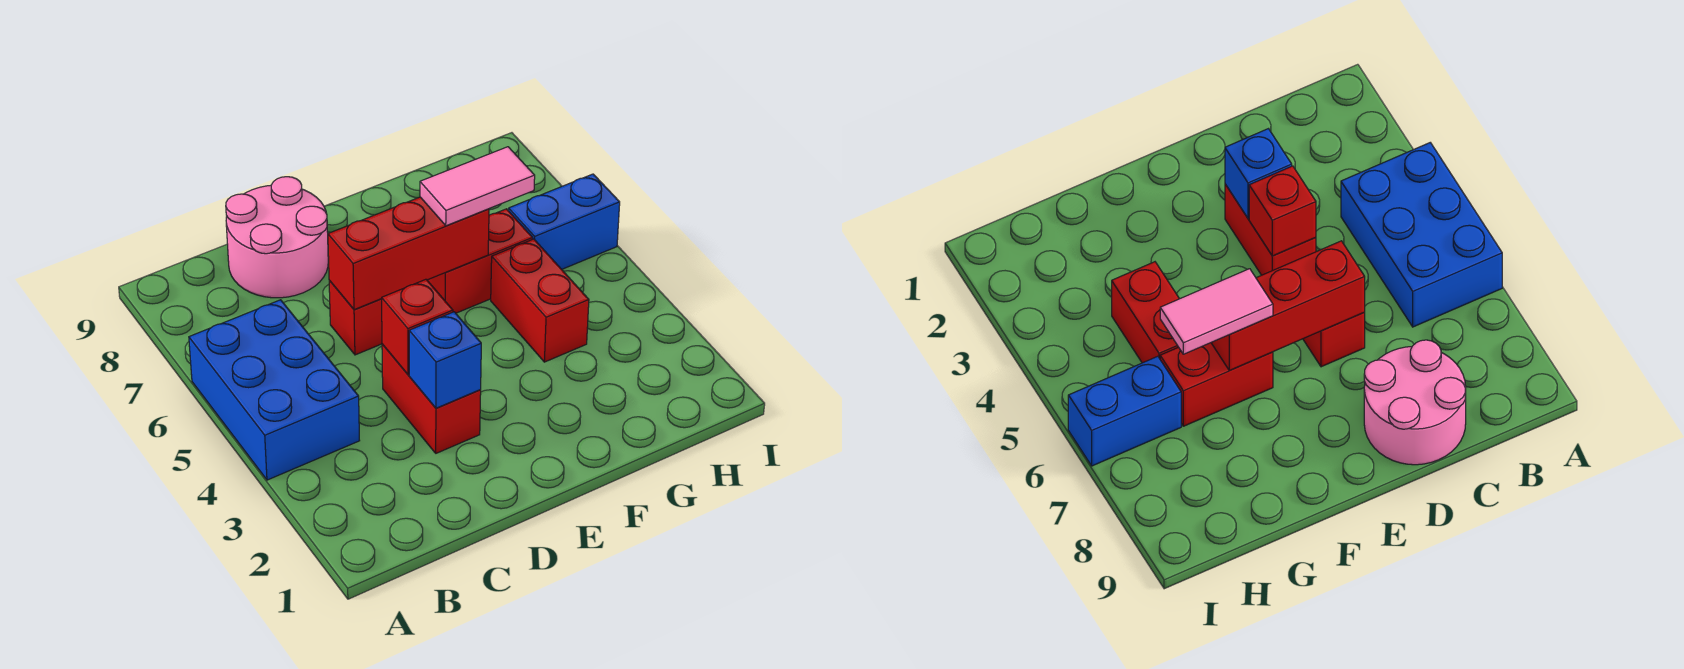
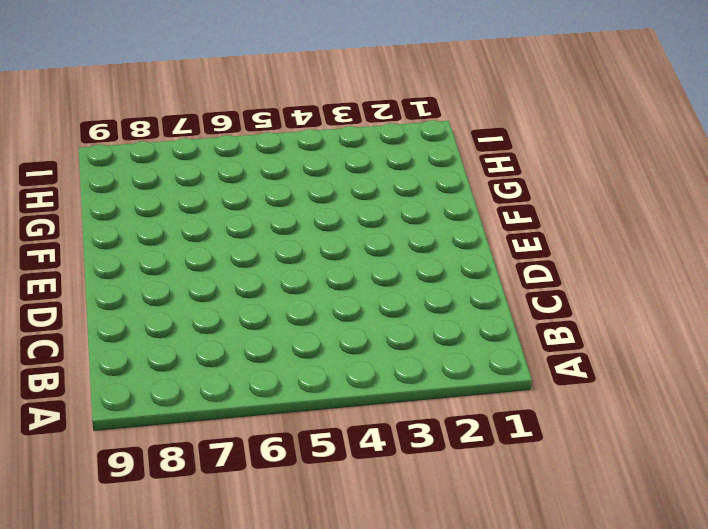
none -> blue 2x3 brick [189,300,360,480]
none -> pink 2x2 round brick [226,177,328,298]

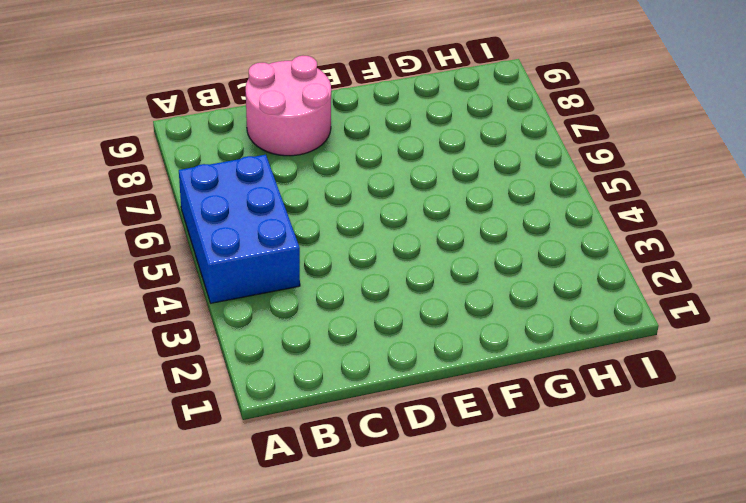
none -> red 1x2 brick [382,344,481,453]
none -> red 1x1 brick [329,281,382,355]

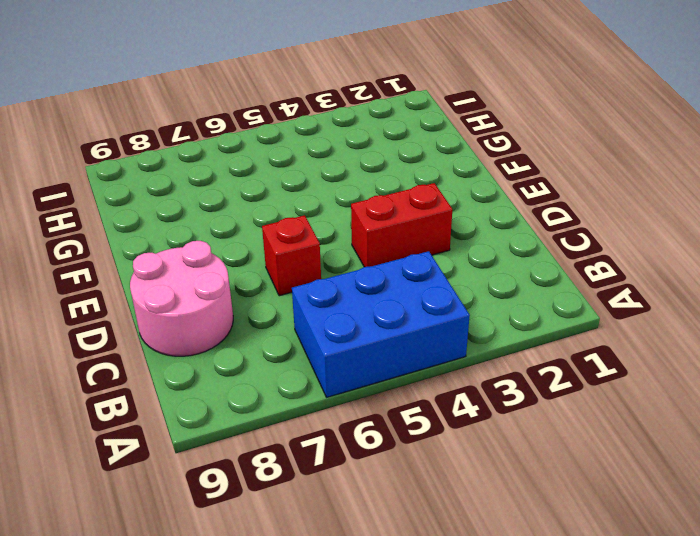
none -> red 1x2 brick [427,209,533,313]
none -> red 1x2 brick [491,239,589,362]

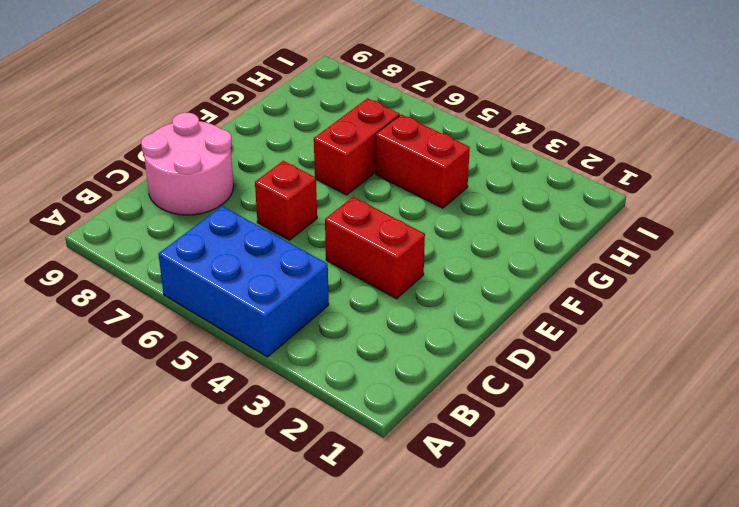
none -> blue 1x2 brick [509,174,620,269]
none -> blue 1x1 brick [409,312,481,408]

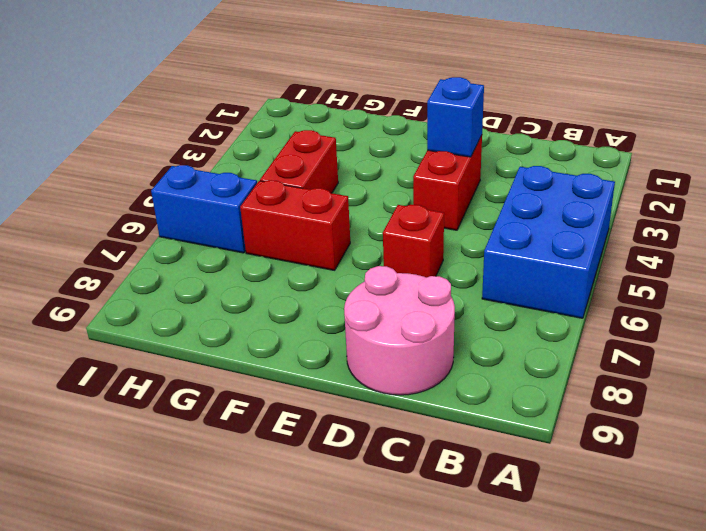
none -> red 1x1 brick [382,279,453,375]
none -> red 1x3 brick [328,197,489,310]

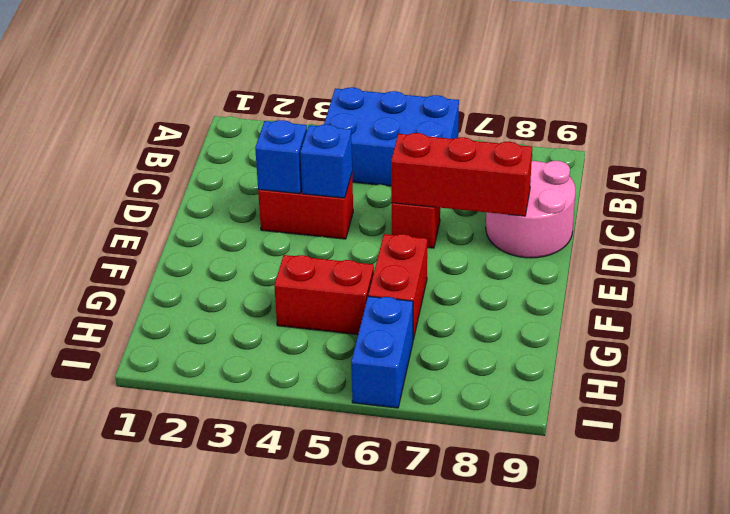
blue 1x1 brick [300,124,352,198] -> red 1x1 brick [382,279,453,375]
red 1x3 brick [391,133,532,216] -> red 1x3 brick turned to [328,197,489,310]
none -> pink 1x2 tile [420,147,535,226]

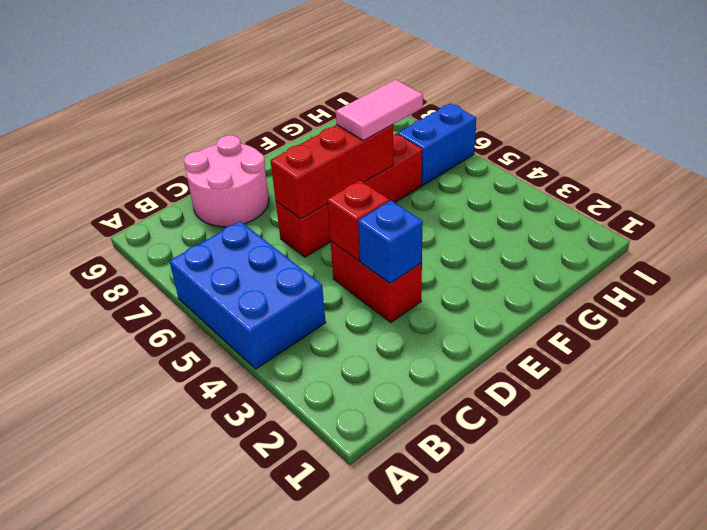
none -> red 1x2 brick [491,239,589,362]

